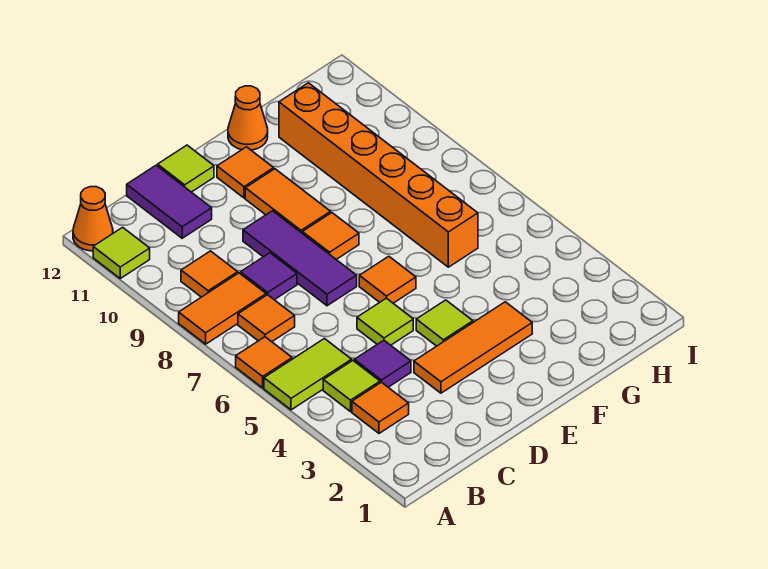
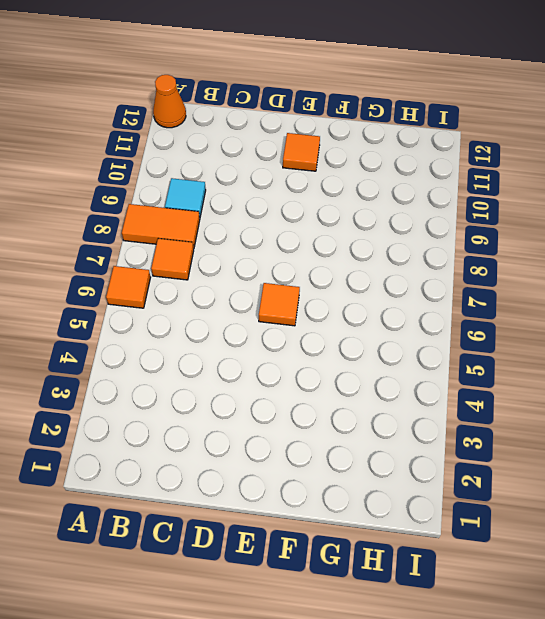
cyan 1x1 tile [165,178,206,216] -> orange 1x1 tile [181,251,238,297]
none -> lime 1x2 tile [264,339,352,410]
none -> lime 1x1 tile [93,227,150,278]
none -> orange 1x1 tile [352,382,409,433]

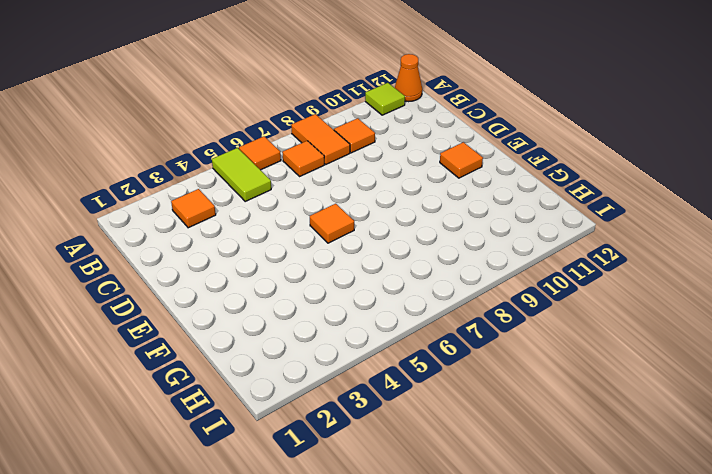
none -> lime 1x1 tile [323,361,380,412]
none -> purple 1x1 tile [354,340,411,387]
none -> purple 1x1 tile [241,253,297,300]

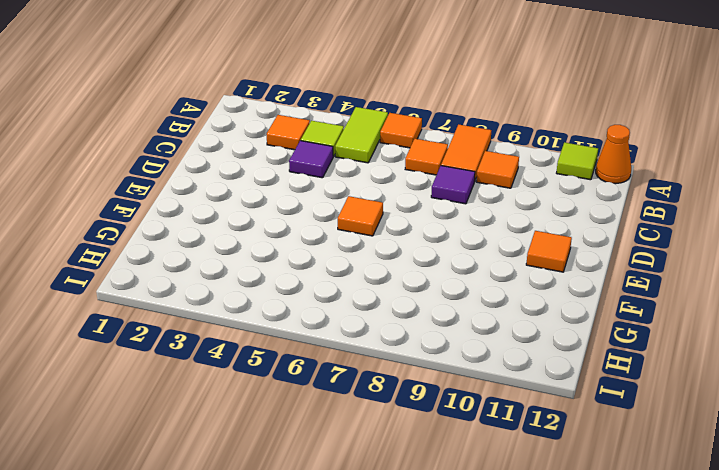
none -> purple 1x2 tile [127,165,212,238]
none -> orange 1x3 tile [414,302,532,393]
none -> lime 1x1 tile [357,298,413,345]

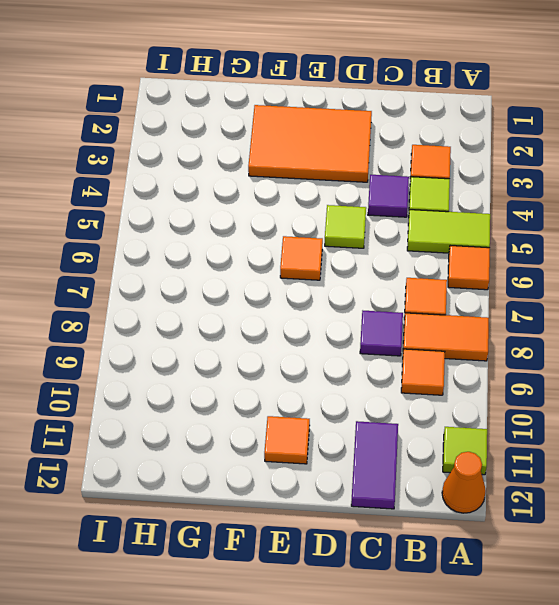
orange 2x3 tile [248,105,372,182] -> orange 1x3 tile [414,302,532,393]
none -> purple 1x3 tile [243,211,357,306]
none -> lime 1x1 tile [158,145,214,192]
none -> lime 1x1 tile [416,300,473,346]

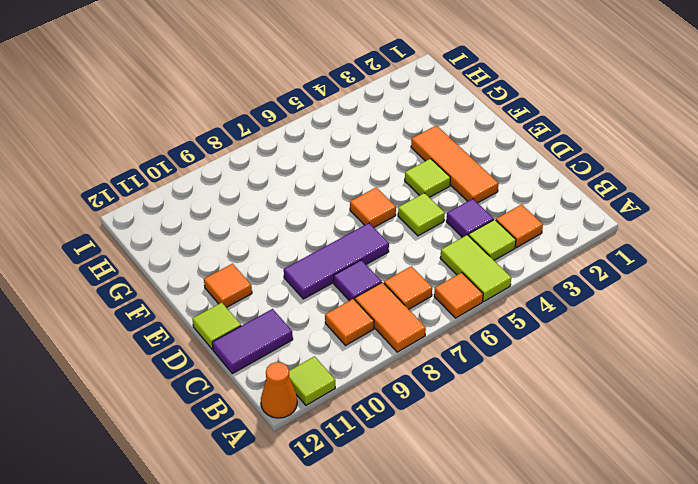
none -> orange 1x1 tile [302,213,359,260]
none -> orange 1x2 tile [245,169,331,233]
none -> orange 1x1 cone [228,86,268,150]

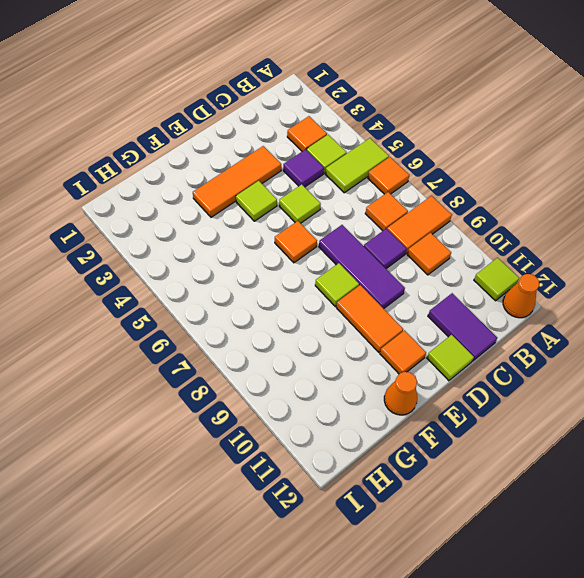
lime 1x1 tile [315,263,359,306] -> orange 1x1 tile [302,213,359,260]
none -> orange 1x6 brick [279,83,478,267]

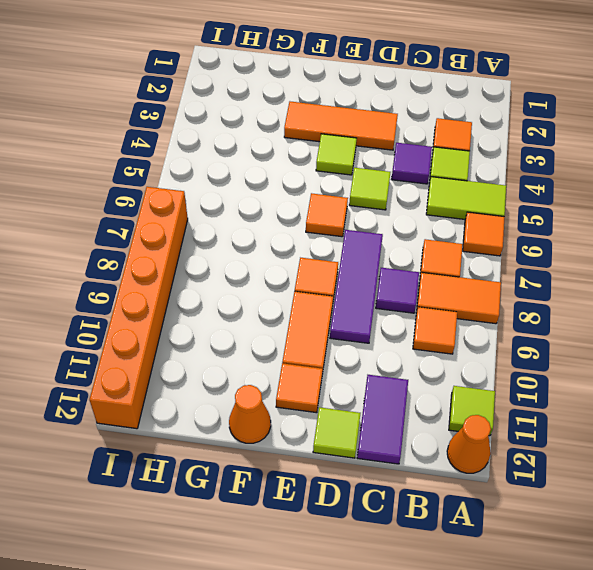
orange 1x6 brick [89,187,188,429] -> orange 1x6 brick moved to [279,83,478,267]

